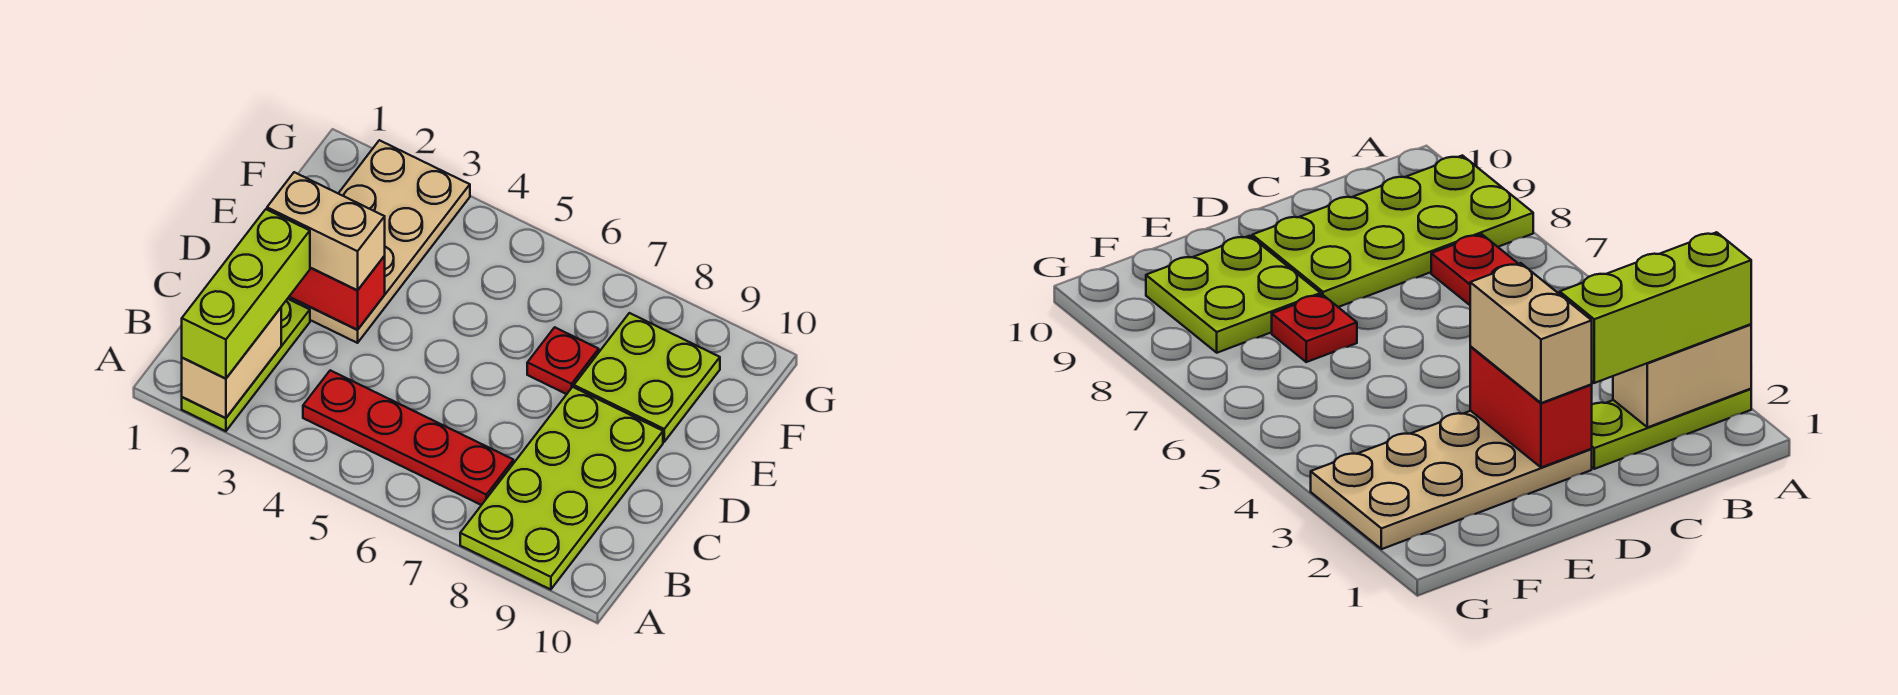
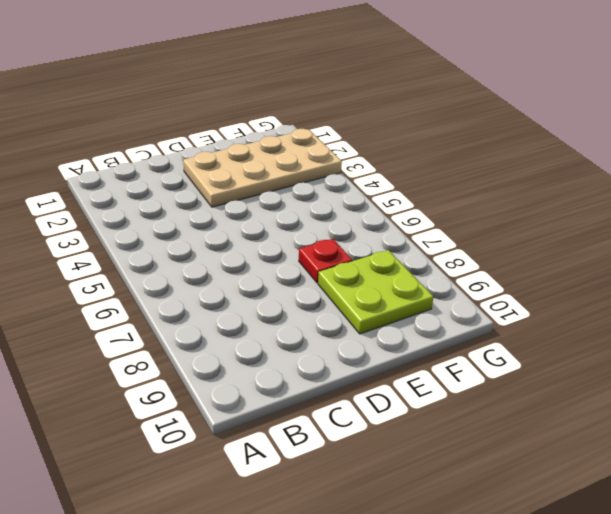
none -> lime 1x3 plate [182,299,310,431]
none -> lime 2x4 plate [460,387,663,590]

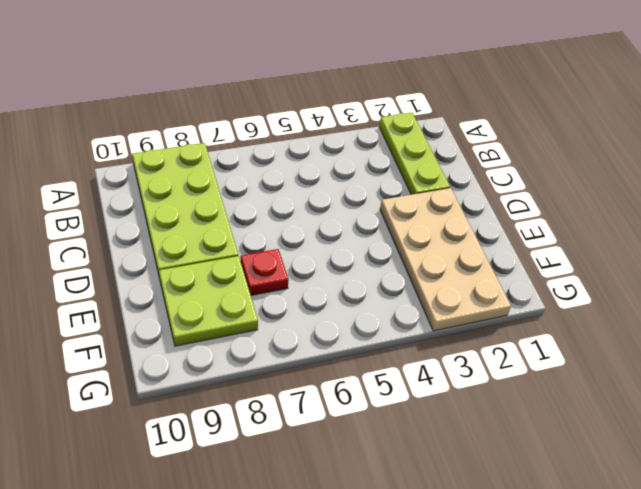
none -> red 1x4 plate [303,370,513,505]
none -> tan 1x2 brick [182,308,281,418]

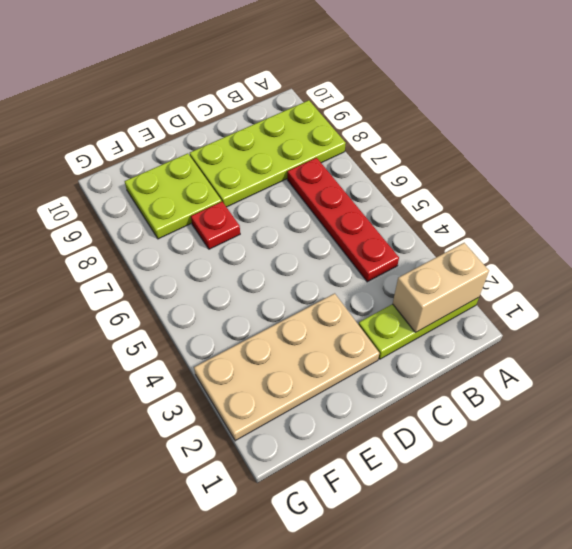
none -> red 1x2 brick [289,256,385,330]
none -> lime 1x3 brick [182,209,310,379]

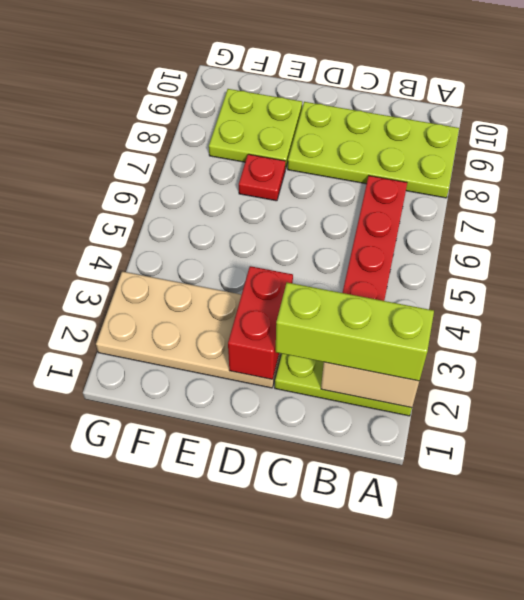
none -> tan 1x2 brick [267,172,385,290]

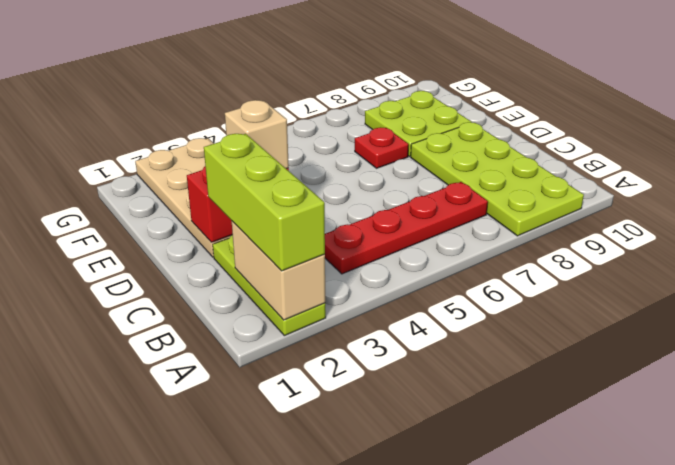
tan 1x1 brick [225,100,289,169] -> tan 1x2 brick [267,172,385,290]

